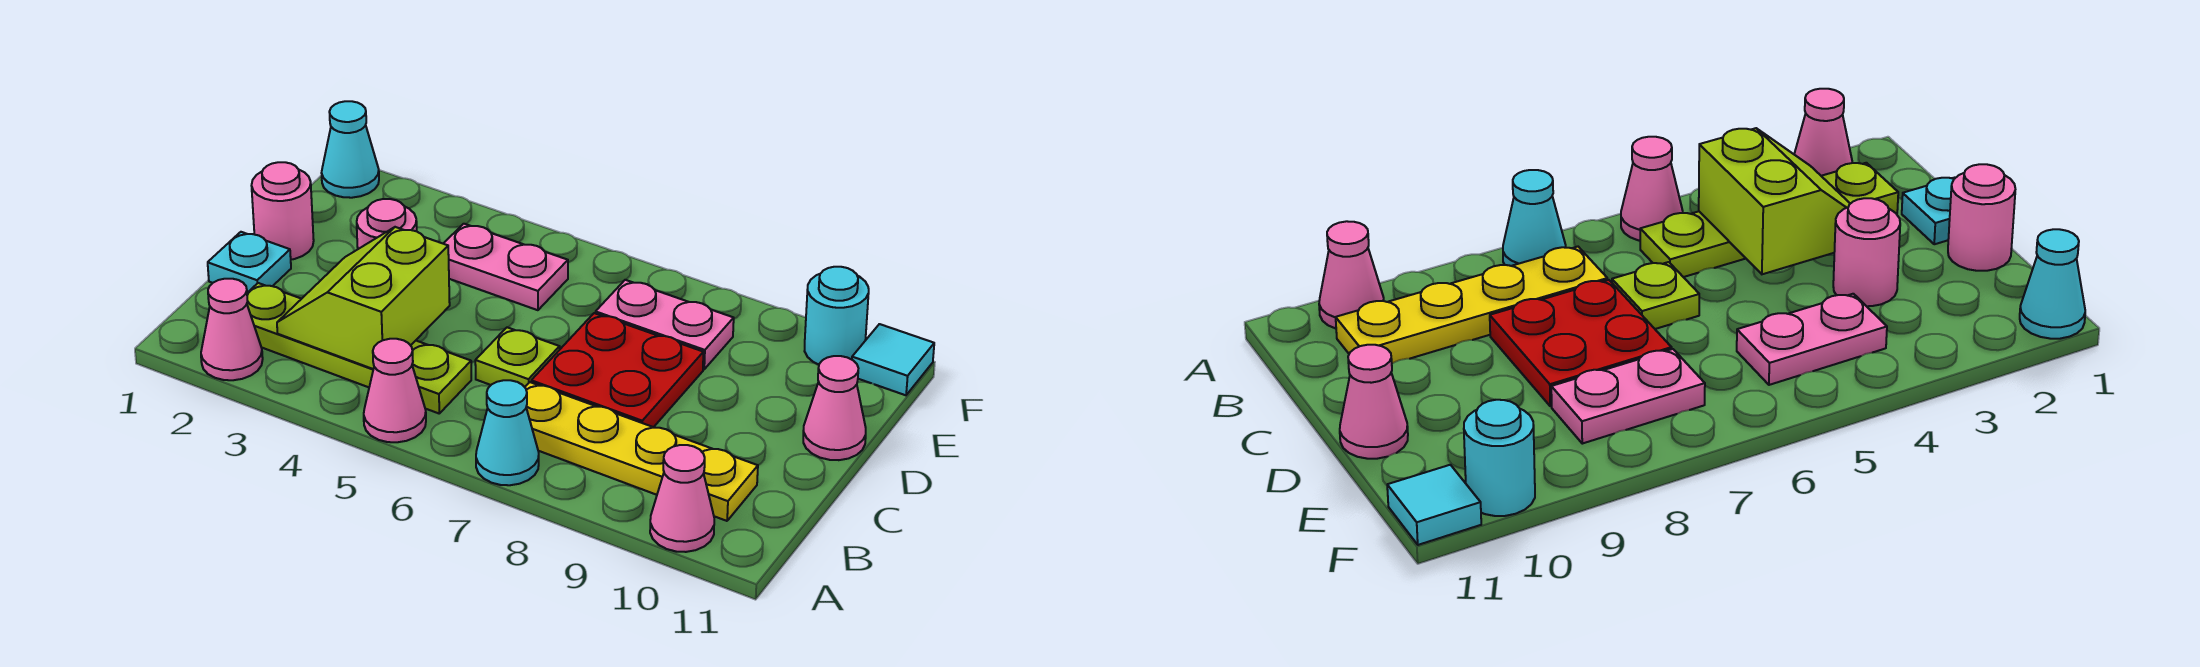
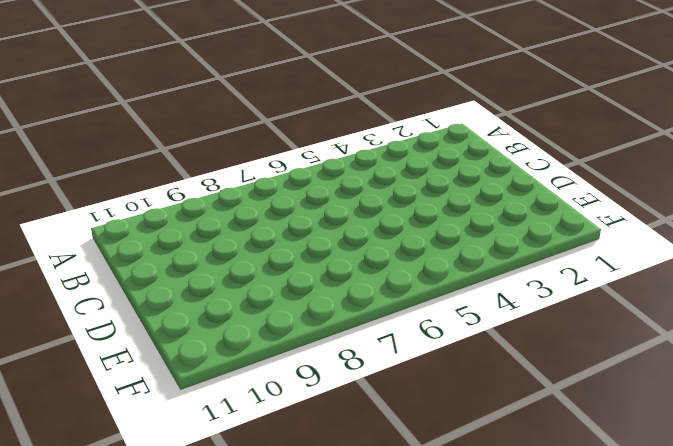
none -> pink 1x1 cone [201,279,263,380]
none -> pink 1x1 cone [364,339,426,442]
none -> cyan 1x1 cone [476,380,539,485]

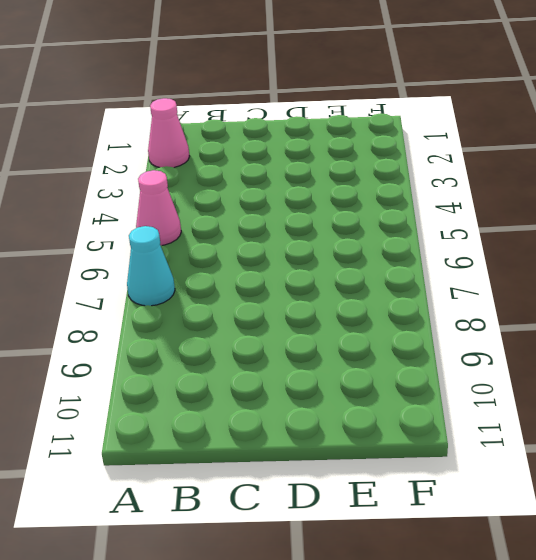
none -> pink 1x1 cone [650,445,714,552]
none -> lime 1x4 plate [247,283,471,413]
none -> yellow 1x4 plate [525,382,758,521]

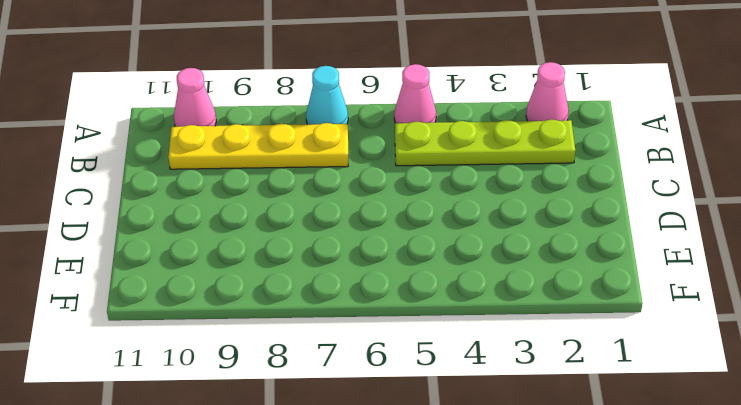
none -> cyan 1x1 plate [208,232,291,293]
none -> lime 1x1 plate [475,327,560,387]
none -> red 2x2 plate [531,313,703,427]

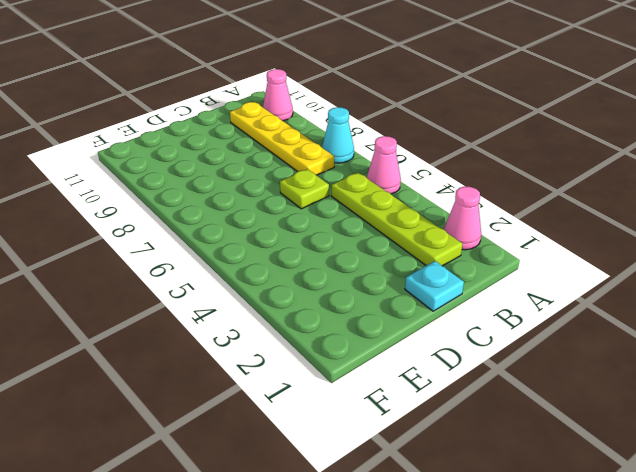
none -> red 2x2 plate [531,313,703,427]
none -> pink 1x1 round brick [251,162,314,260]
none -> pink 1x1 round brick [357,199,417,249]

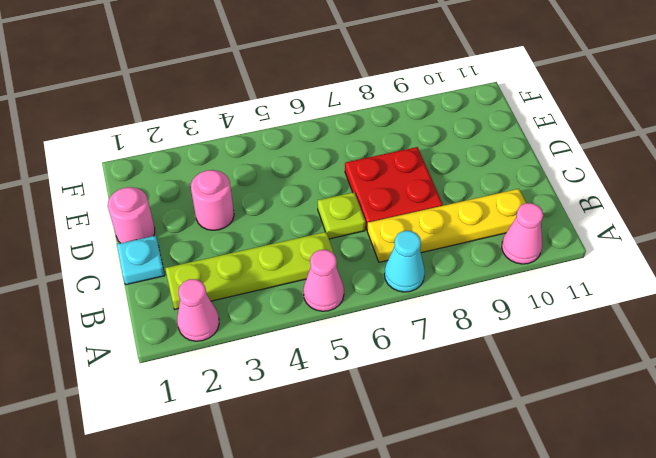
none -> pink 1x1 cone [803,356,866,460]
none -> pink 1x2 plate [443,224,568,310]
none -> pink 1x2 plate [596,280,734,369]

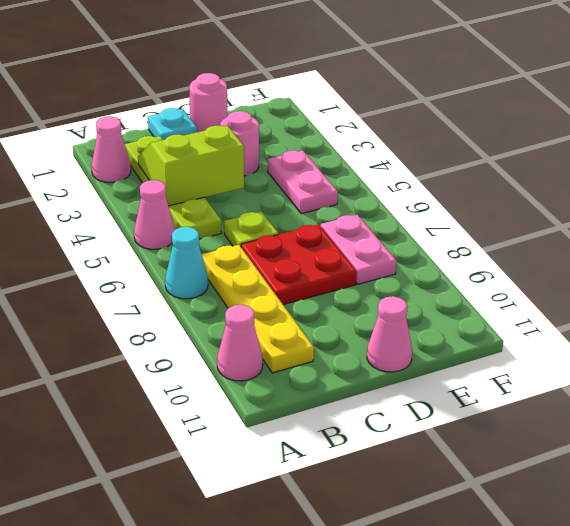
none -> cyan 1x1 cone [322,101,379,198]
none -> cyan 1x1 round brick [805,267,869,365]
none -> cyan 1x1 tile [852,324,934,395]

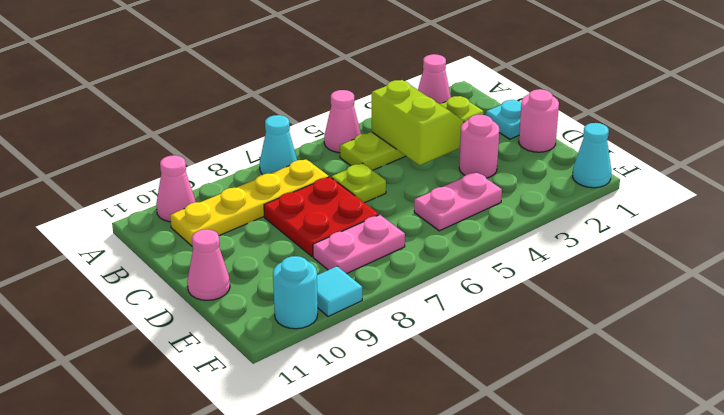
cyan 1x1 tile [317,266,362,317] -> cyan 1x1 tile moved to [852,324,934,395]

